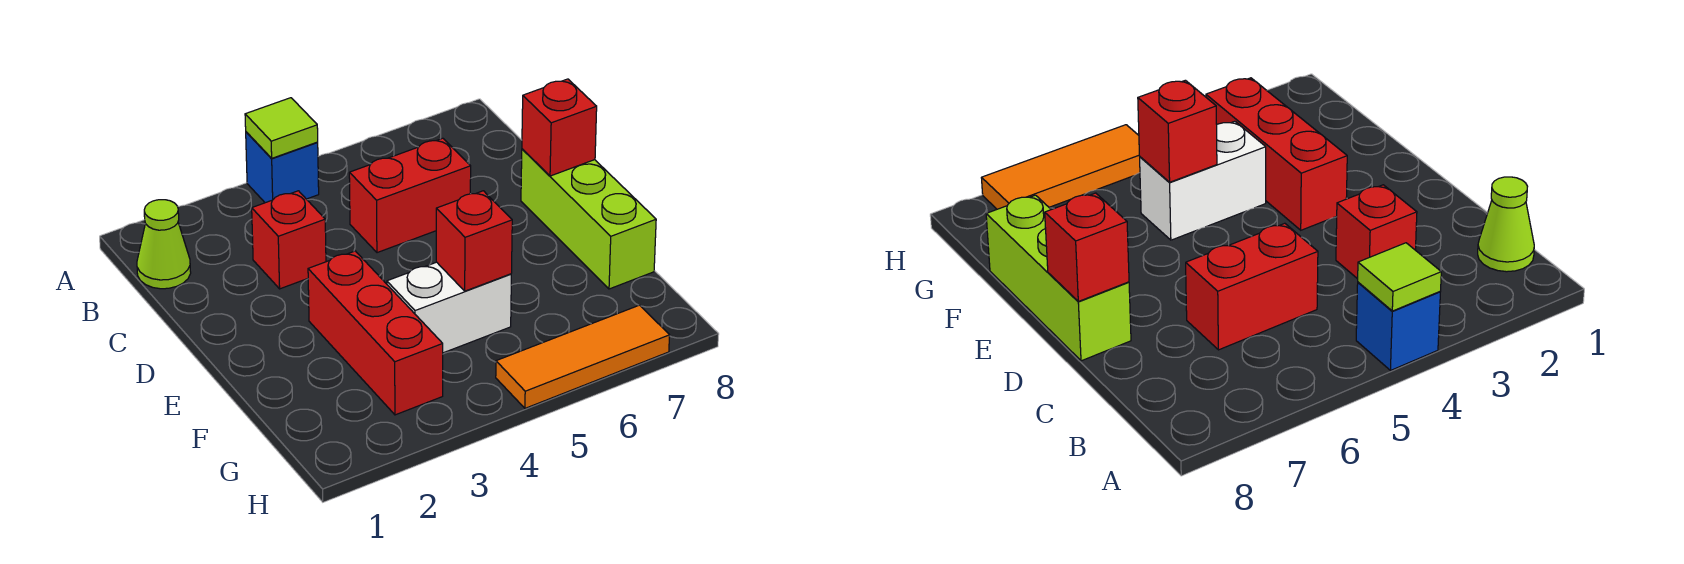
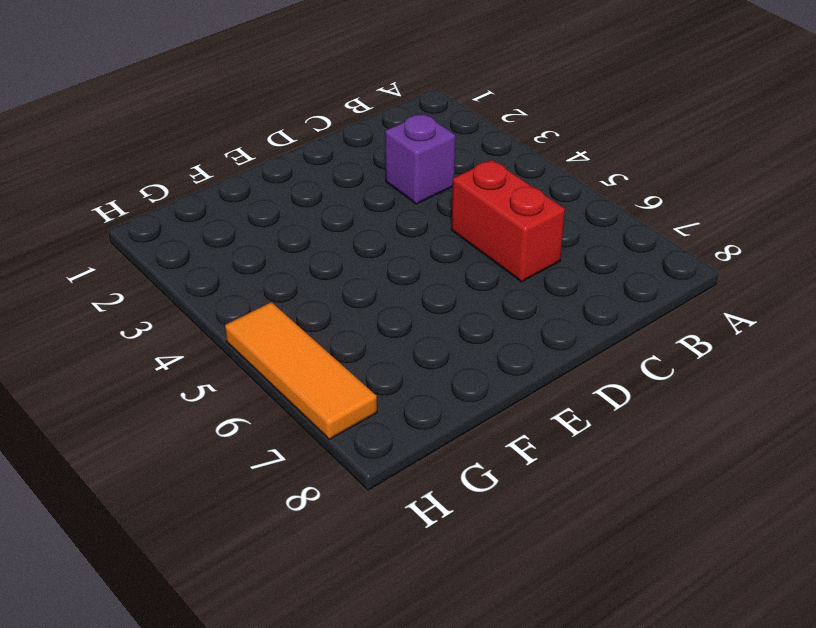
purple 1x1 brick [385,114,455,204] -> red 1x1 brick [252,191,326,289]
none -> blue 1x1 brick [246,132,319,203]
none -> lime 1x1 cone [137,200,191,289]

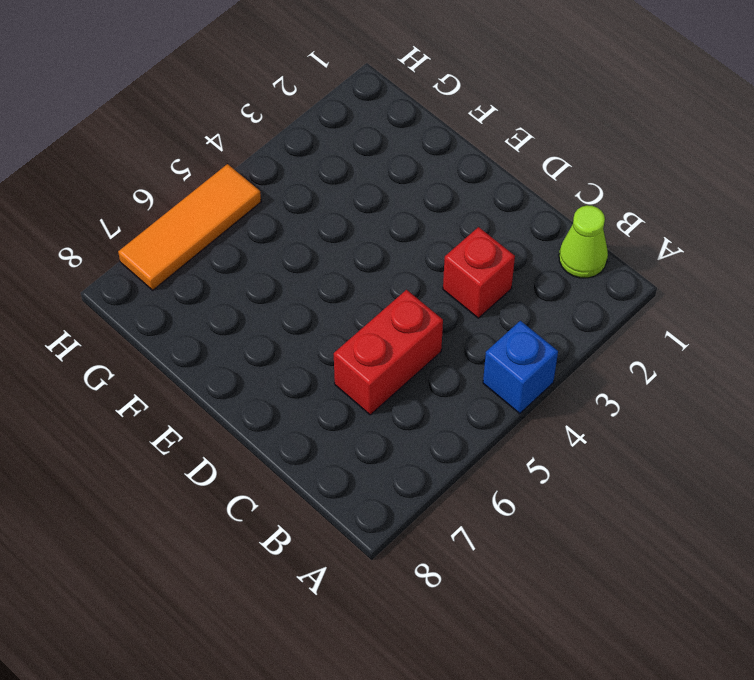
none -> lime 1x3 brick [521,149,656,289]
none -> red 1x3 brick [308,251,443,415]

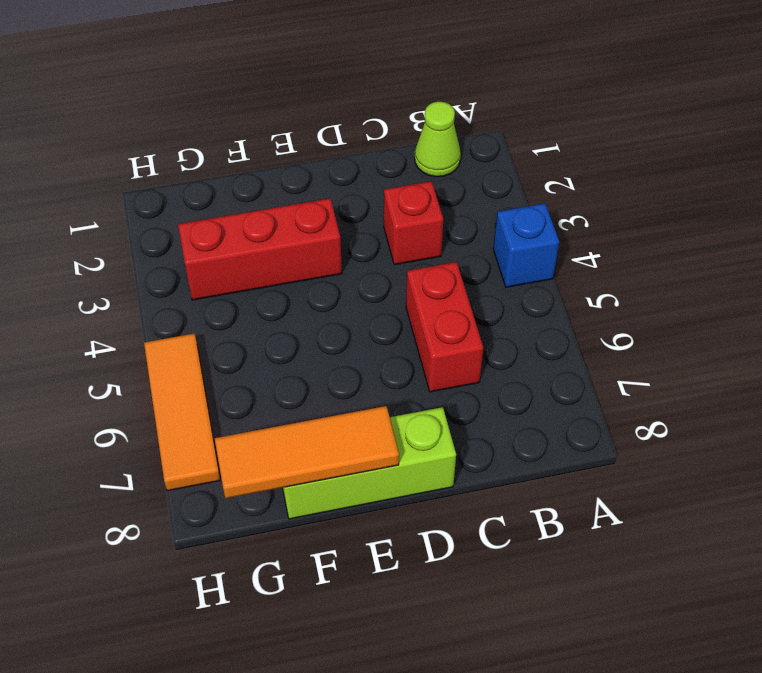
orange 1x3 tile [215,406,399,498] -> none
none -> white 1x2 brick [387,262,511,353]
none -> lime 1x1 tile [245,98,318,158]

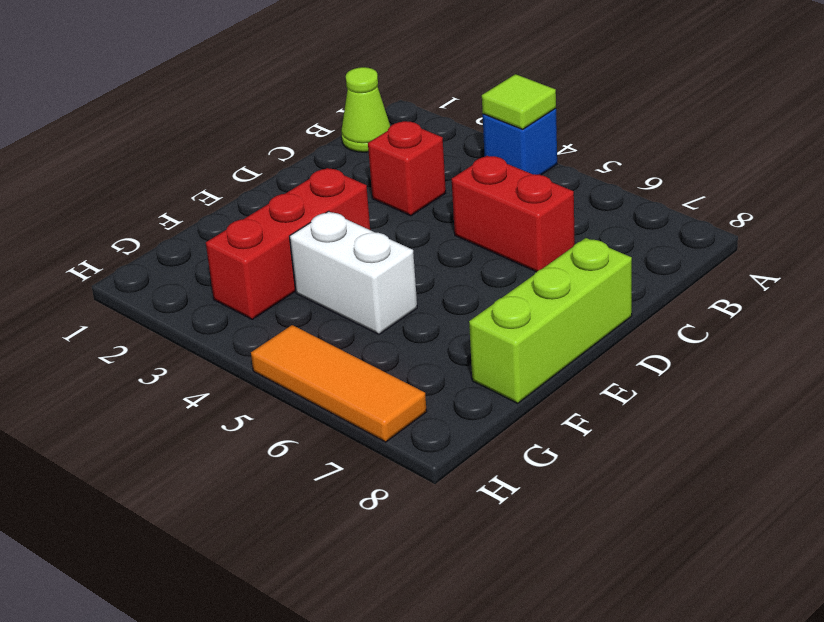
none -> red 1x1 brick [522,79,597,176]
none -> red 1x1 brick [436,191,512,291]

